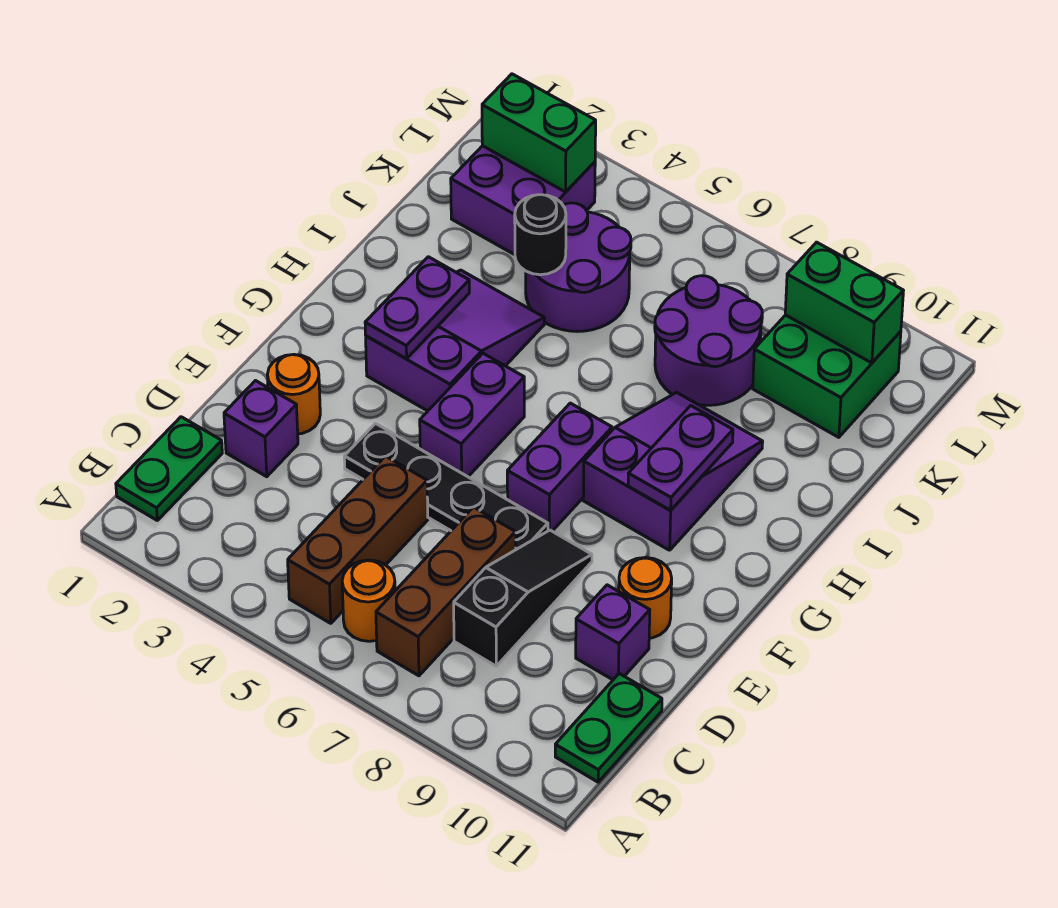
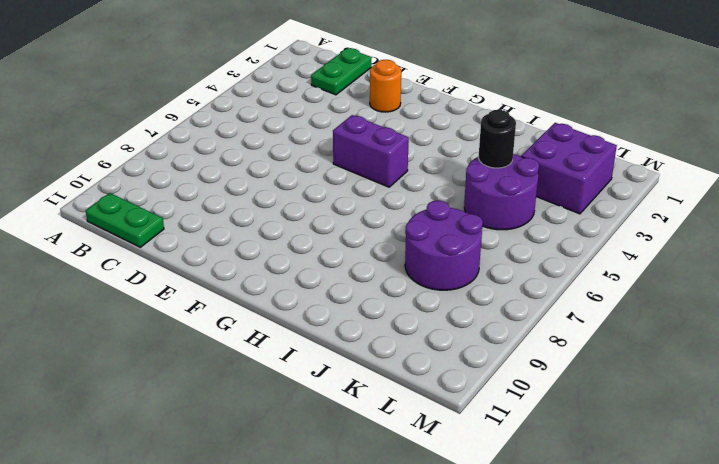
green 1x2 plate [311,48,372,95] -> green 1x2 plate turned to [116,417,222,520]
none -> brown 1x3 brick [288,456,428,623]
none -> orange 1x1 round brick [342,560,395,641]
none -> brown 1x3 brick [376,507,516,676]

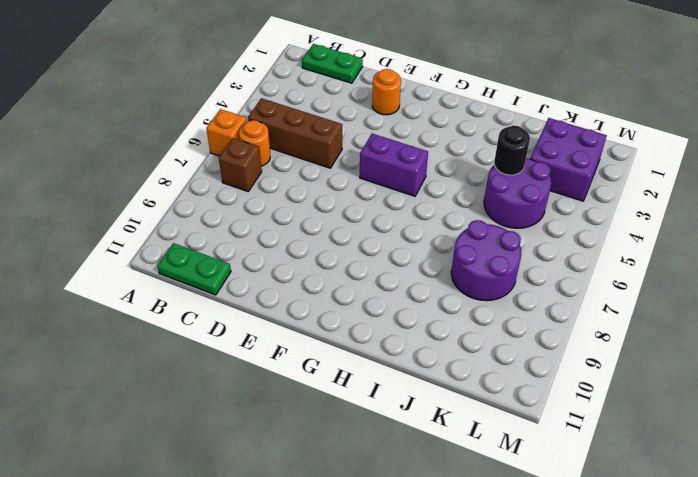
orange 1x1 brick [206,109,247,156] -> none
brown 1x1 brick [219,138,262,191] -> brown 1x3 brick [376,507,516,676]
none -> black 1x3 slope [454,530,592,666]
none -> purple 1x1 brick [224,381,298,477]
none -> purple 1x1 brick [576,585,650,680]

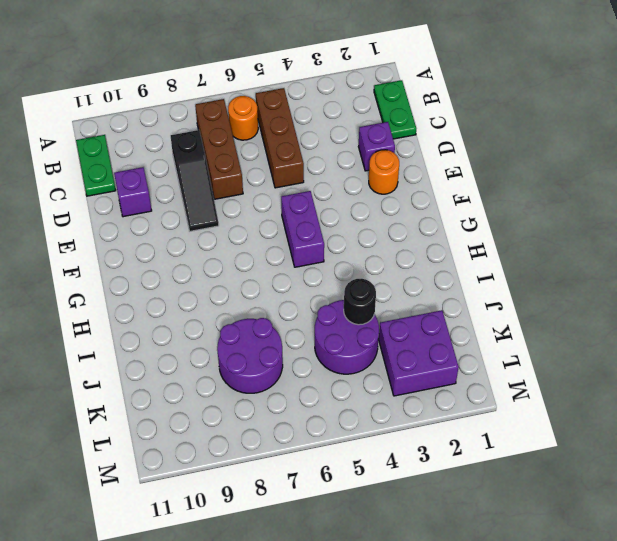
none -> black 1x4 plate [344,423,548,549]
none -> orange 1x1 round brick [619,557,672,638]
none -> purple 1x2 brick [507,403,612,531]

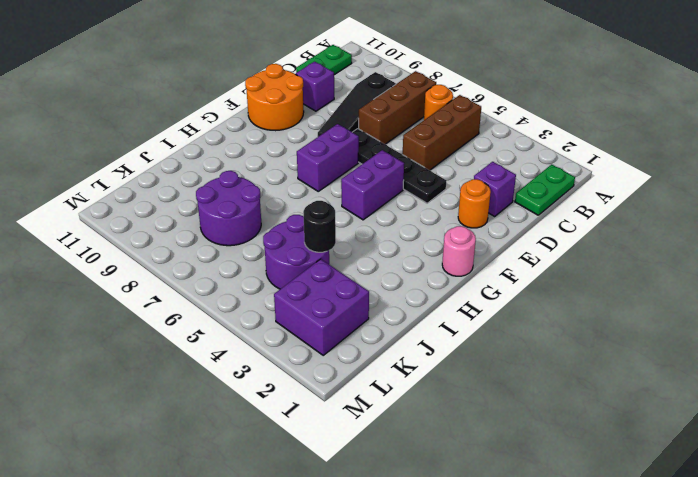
orange 2x2 round brick [245,64,304,131] -> orange 1x1 round brick [619,557,672,638]
pink 1x1 round brick [442,226,476,276] -> none
none -> purple 2x3 slope [366,270,544,411]
none -> purple 2x3 slope [583,392,763,550]
none -> green 2x2 brick [753,315,901,437]

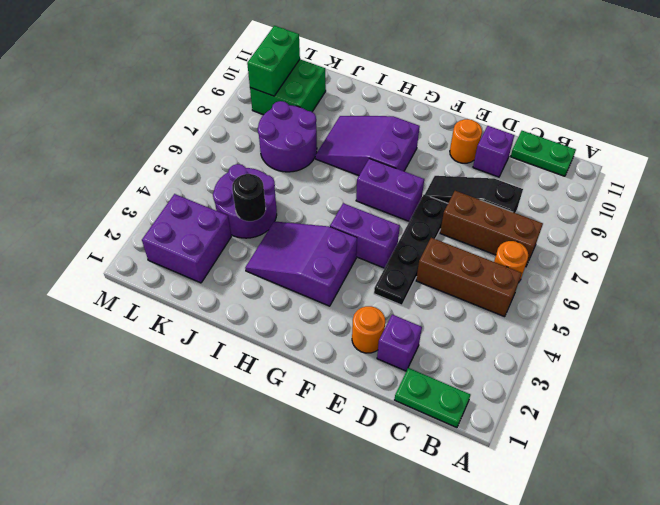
none -> purple 1x2 plate [365,257,469,359]
none -> purple 1x2 plate [628,406,733,510]
none -> green 1x2 brick [482,74,596,192]

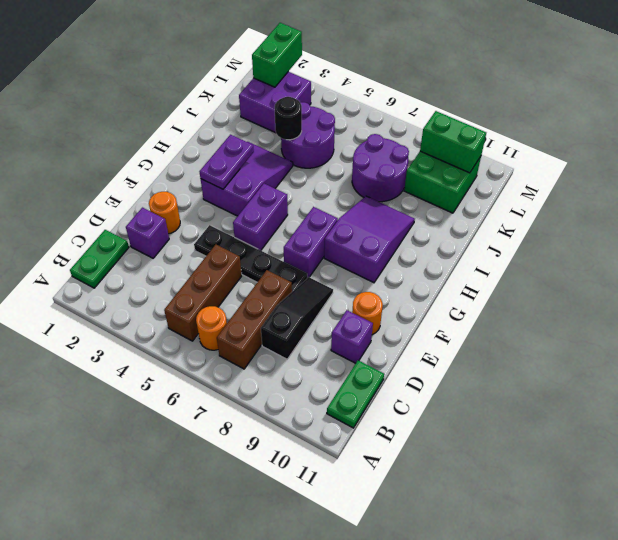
green 1x2 brick [252,23,302,87] -> green 1x2 brick turned to [482,74,596,192]
none -> purple 1x2 plate [628,406,733,510]

